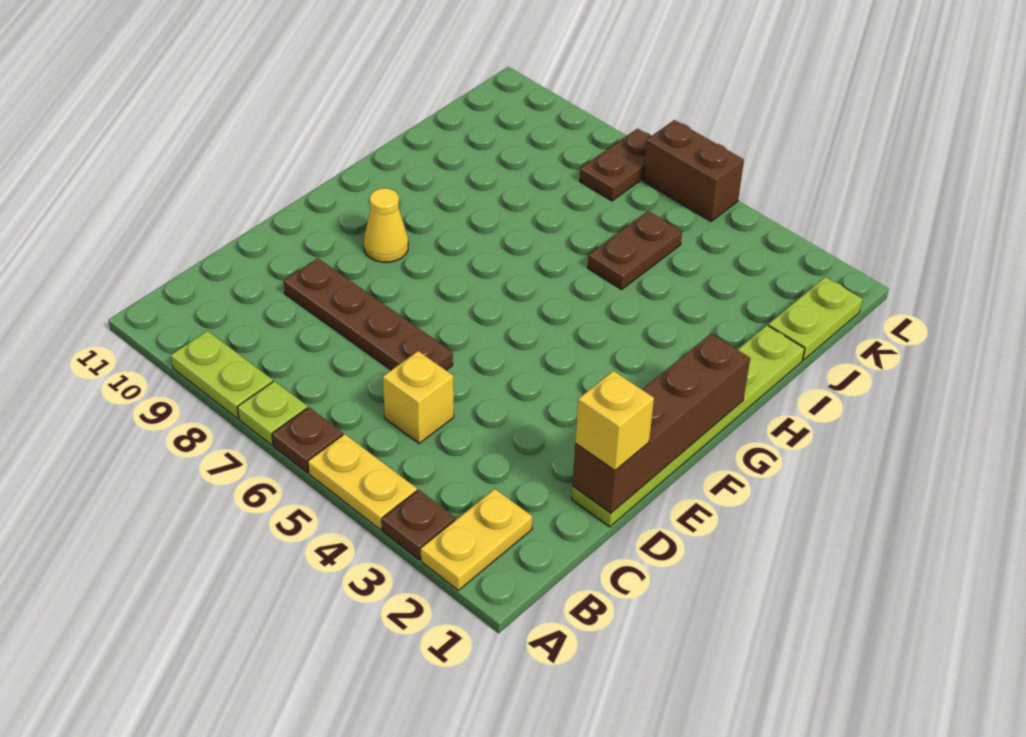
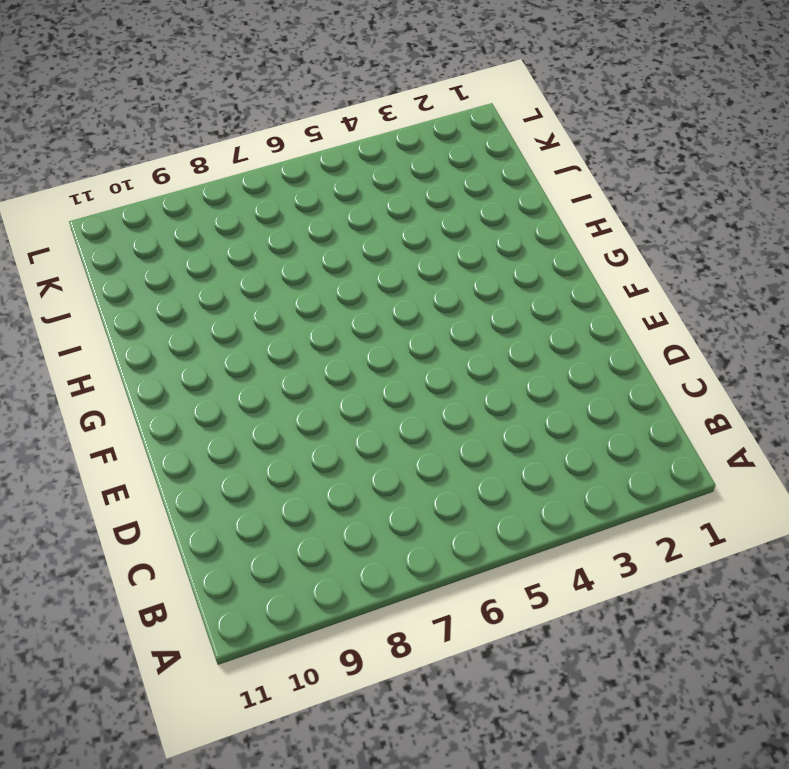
none -> yellow 1x2 plate [421,489,532,590]
none -> brown 1x1 plate [382,490,455,560]
none -> yellow 1x2 plate [308,434,417,530]

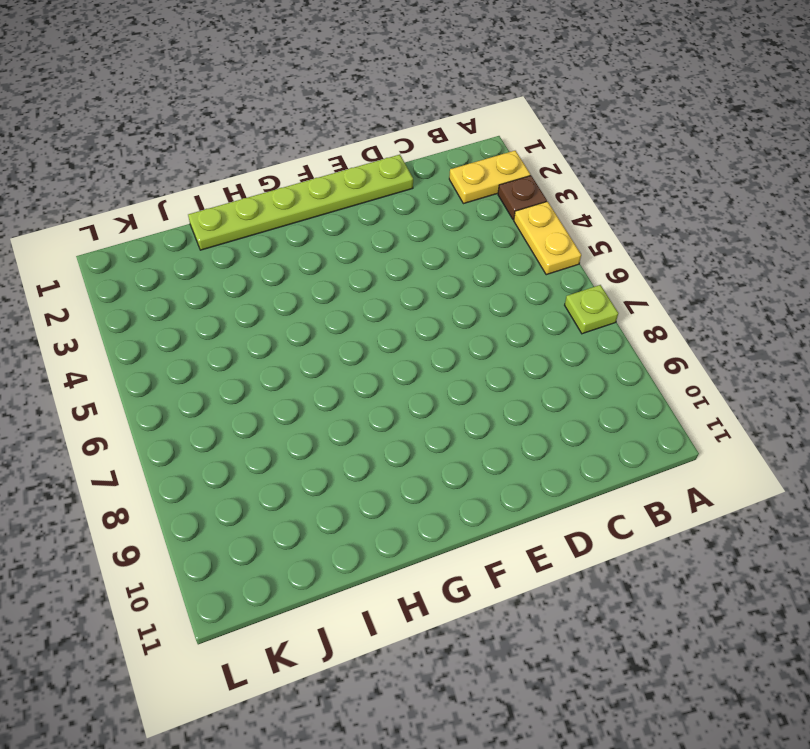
none -> brown 1x1 plate [272,407,343,473]
none -> lime 1x2 plate [171,331,273,419]
none -> yellow 1x1 brick [383,351,454,444]

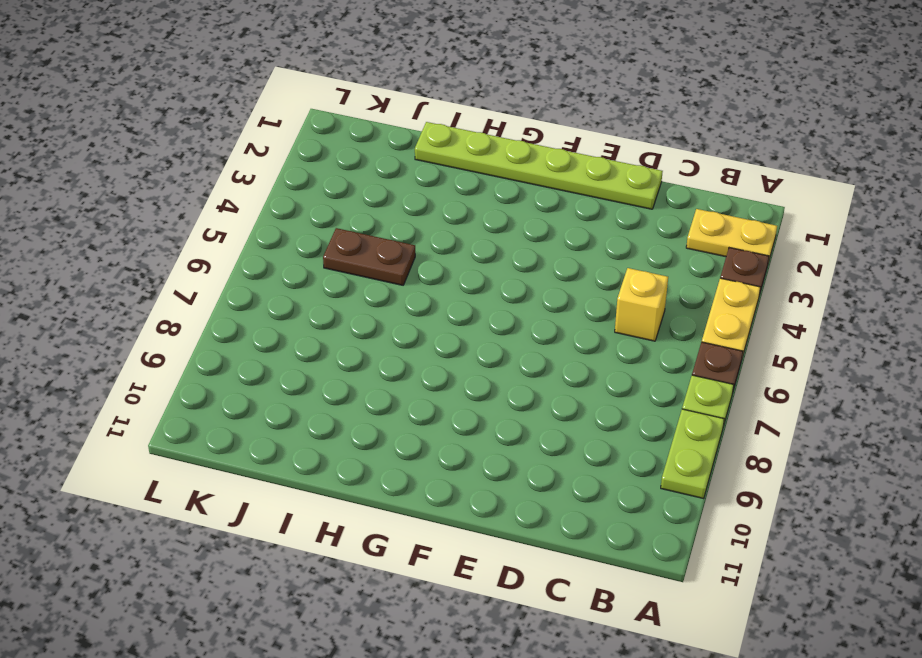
none -> brown 1x4 plate [284,258,453,370]
none -> yellow 1x1 cone [364,188,408,262]
none -> lime 1x2 plate [768,277,863,360]

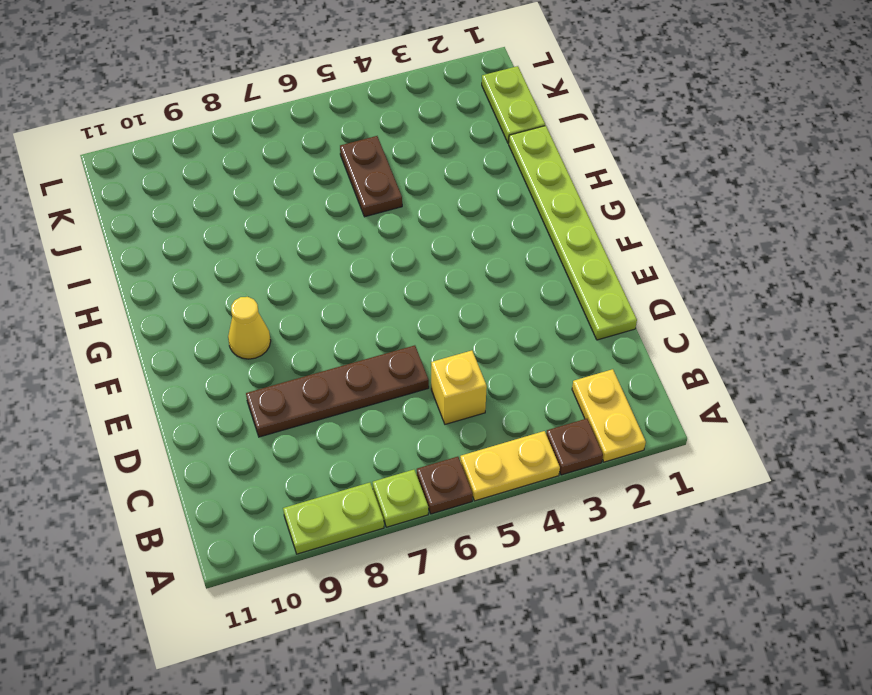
none -> brown 1x2 plate [580,129,651,201]
none -> brown 1x2 brick [643,120,744,221]
none -> brown 1x4 brick [572,333,750,513]

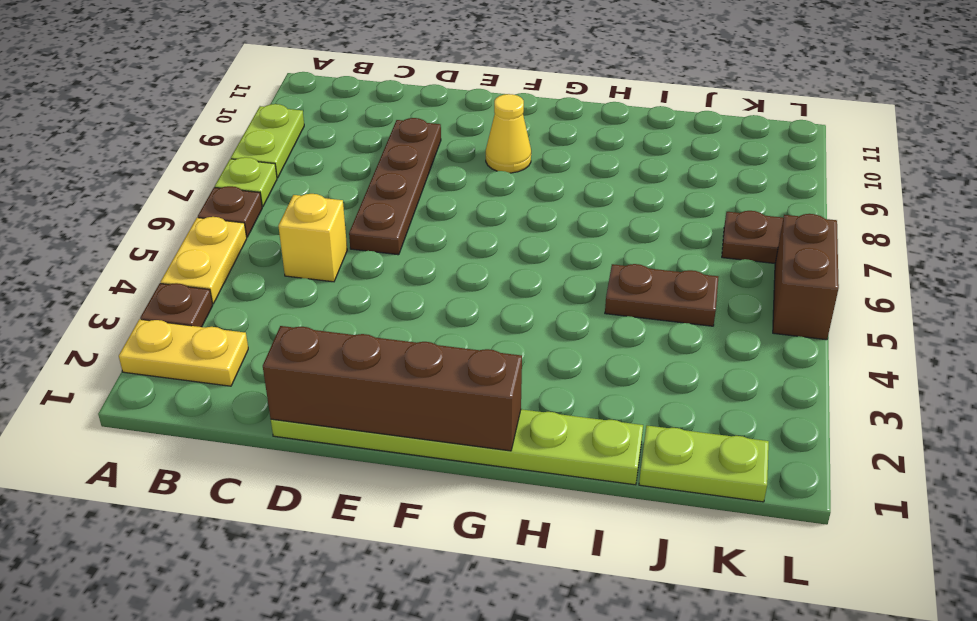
none -> yellow 1x1 brick [575,371,654,470]

